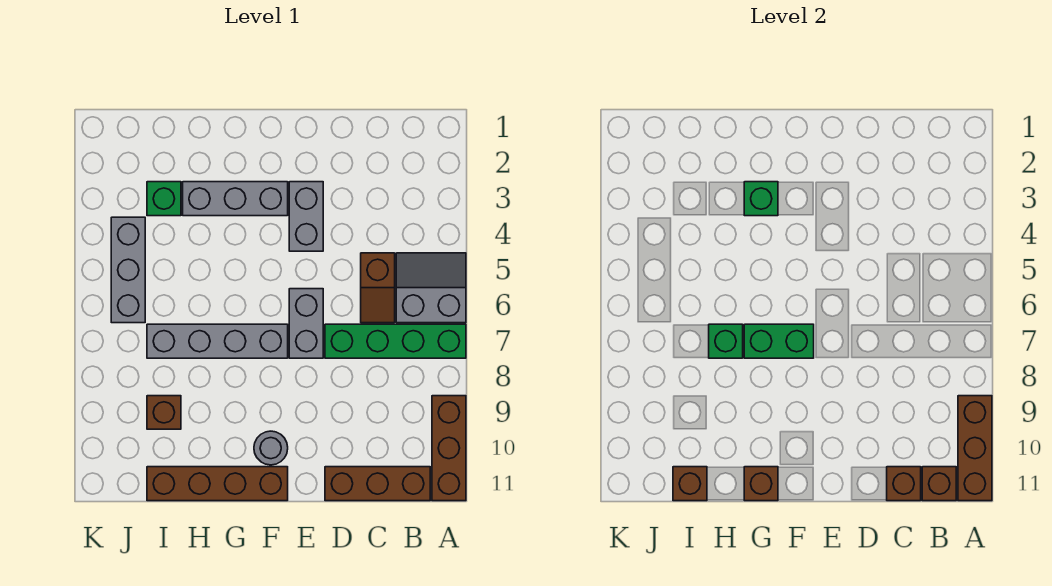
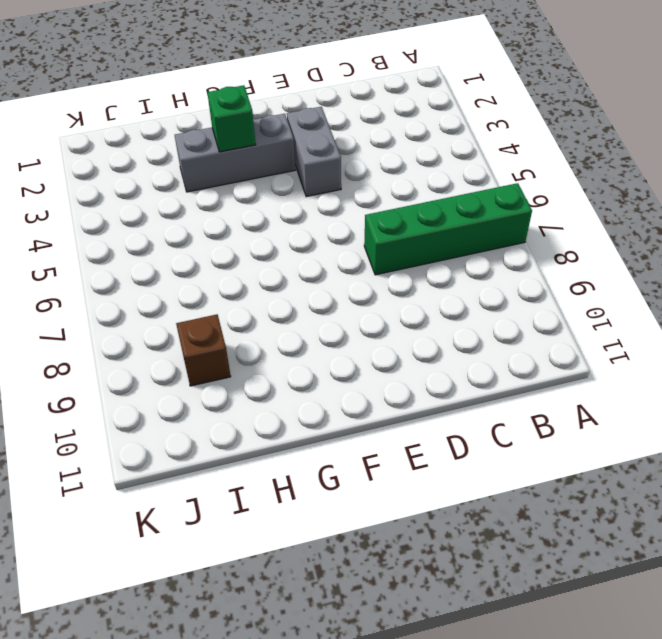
none -> grey 2x2 slope [396,253,466,323]
none -> brown 1x3 brick [432,396,466,501]
none -> brown 1x3 brick [325,467,430,501]

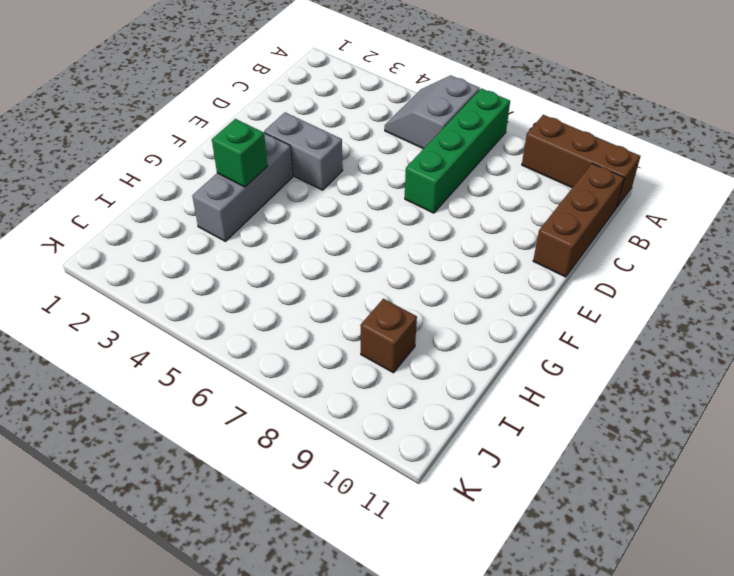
none -> brown 1x2 slope [361,253,395,323]
none -> grey 1x2 brick [289,289,323,358]
none -> grey 1x4 brick [147,324,288,358]

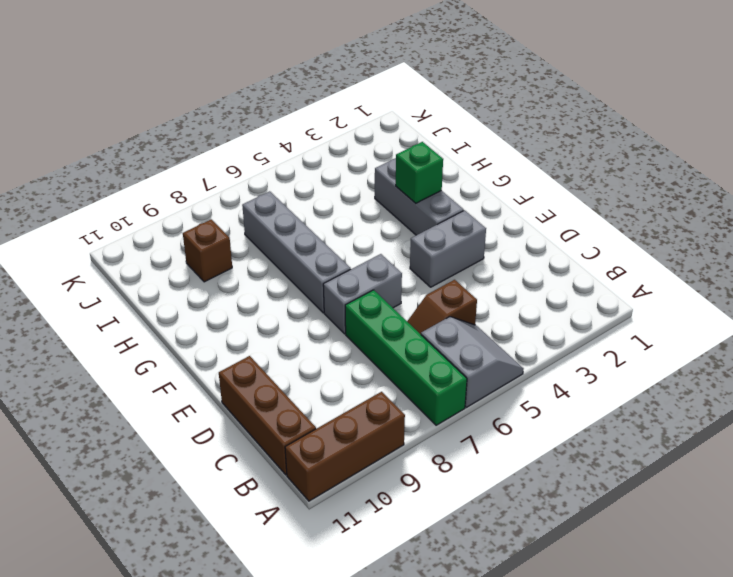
none -> grey 1x1 round brick [254,431,288,465]
none -> brown 1x4 brick [147,467,288,501]
none -> green 1x1 brick [147,182,181,216]

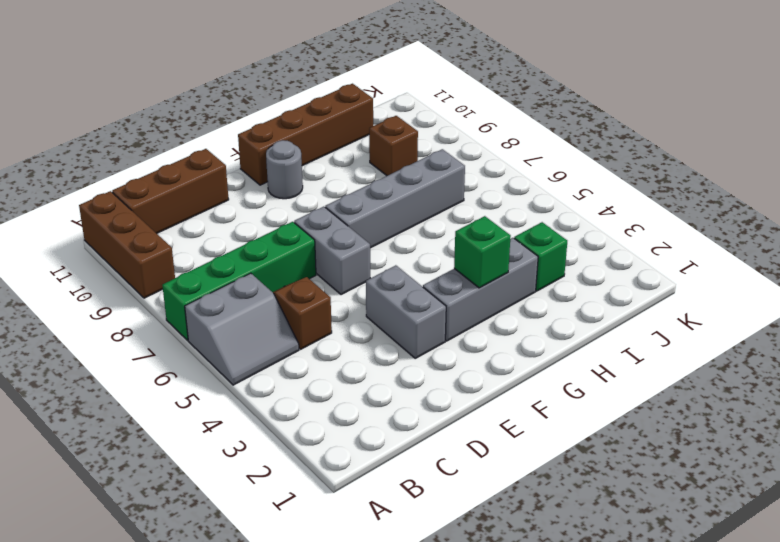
none -> grey 1x3 brick [111,217,145,323]
none -> brown 1x3 brick [958,396,992,501]
none -> brown 1x1 brick [922,467,956,501]

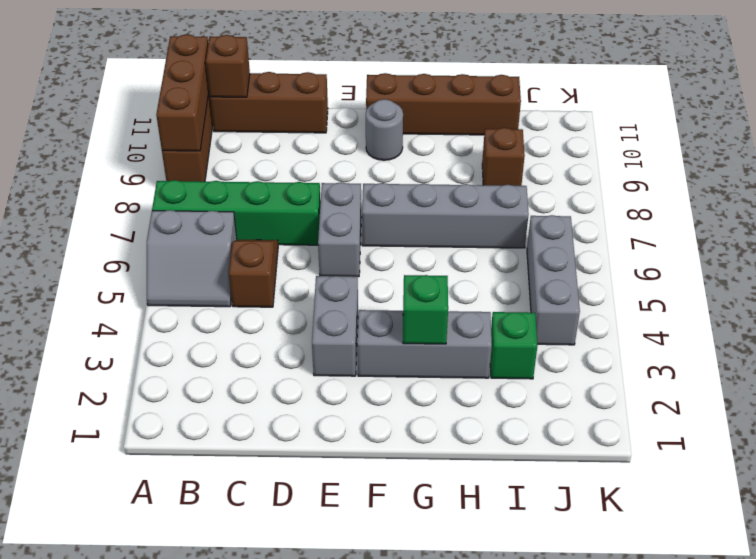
none -> brown 1x1 brick [887,467,921,501]
none -> green 1x2 brick [744,324,814,358]
none -> brown 1x1 brick [744,467,778,501]

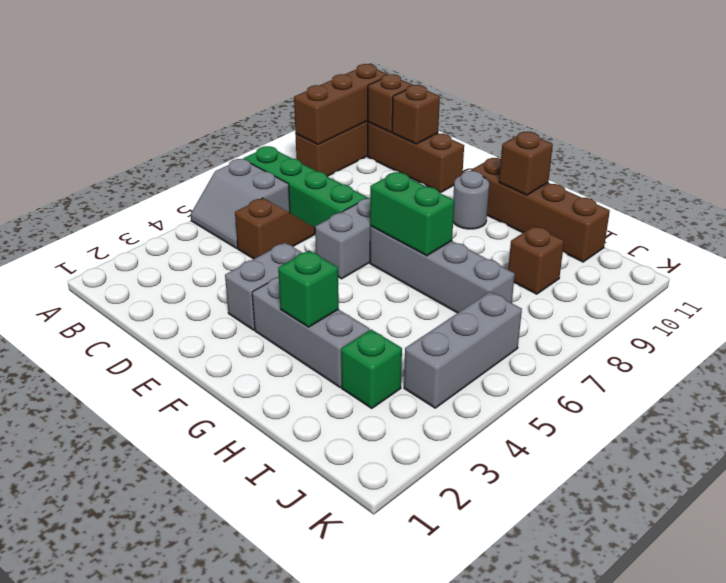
none -> green 1x1 brick [709,324,743,358]
none -> brown 1x1 brick [673,467,707,501]

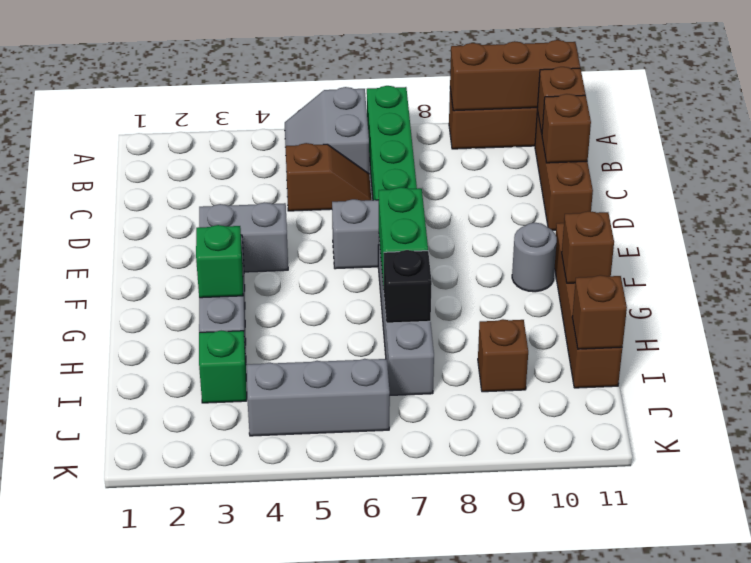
black 1x1 brick [383,250,432,323] -> green 1x1 brick [709,324,743,358]

